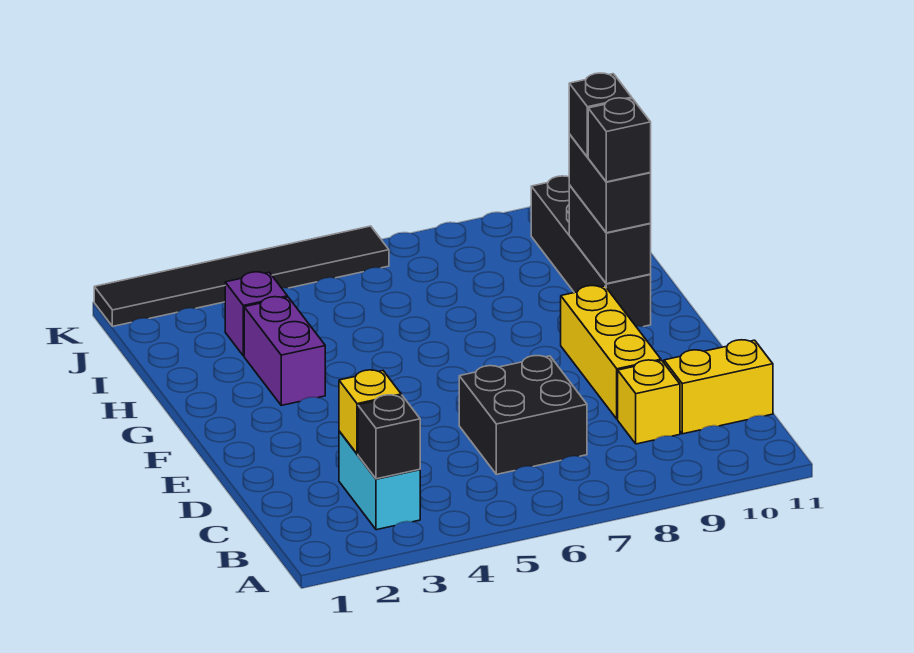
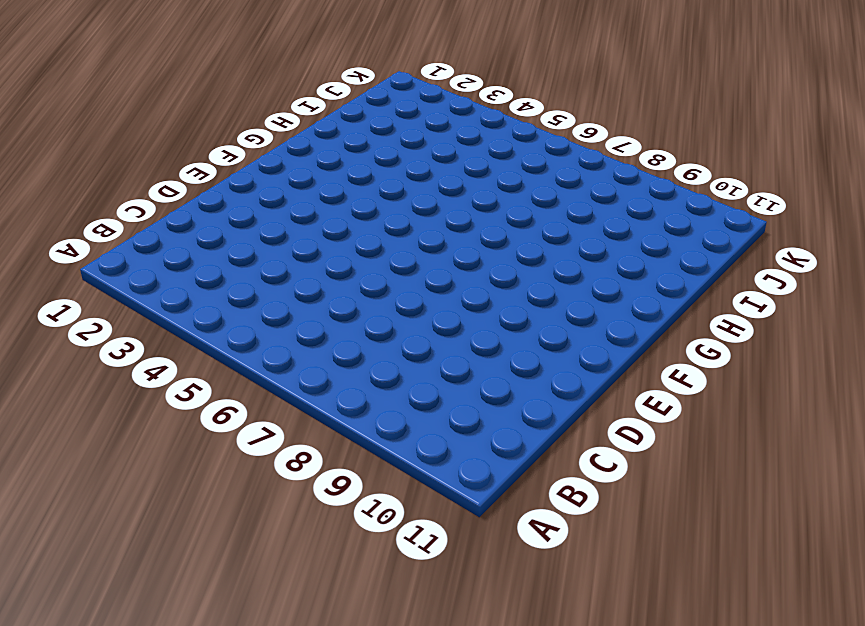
none -> cyan 1x2 brick [339,431,420,530]
none -> black 2x2 brick [459,356,587,474]
none -> yellow 1x1 brick [618,360,680,444]

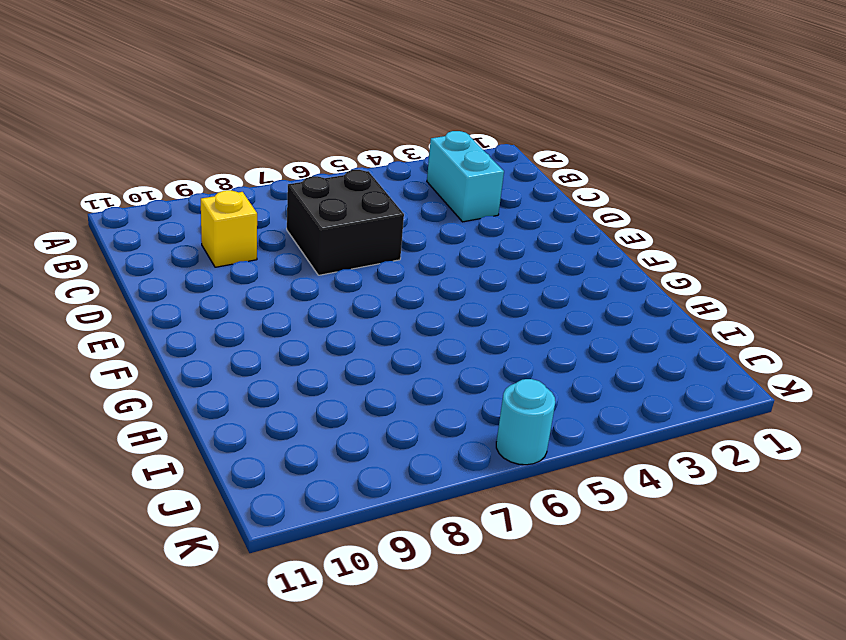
cyan 1x1 round brick [496,379,555,465] -> black 1x6 tile [94,226,389,326]
none -> yellow 1x2 brick [664,340,773,434]
none -> yellow 1x3 brick [561,286,661,419]
none -> purple 1x2 brick [244,297,325,405]

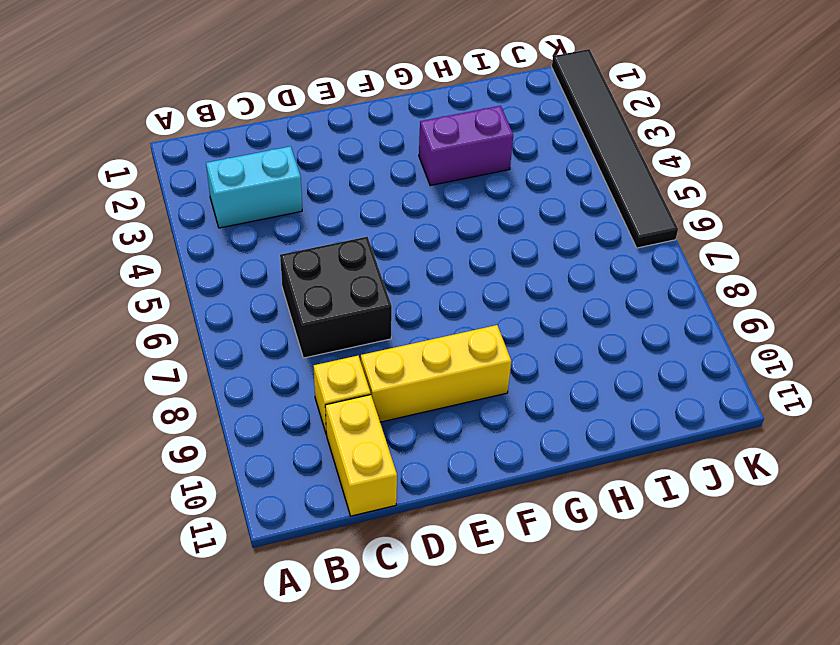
none -> black 1x4 brick [531,176,651,327]
none -> purple 1x1 brick [225,272,288,356]
none -> black 1x1 brick [358,395,420,479]

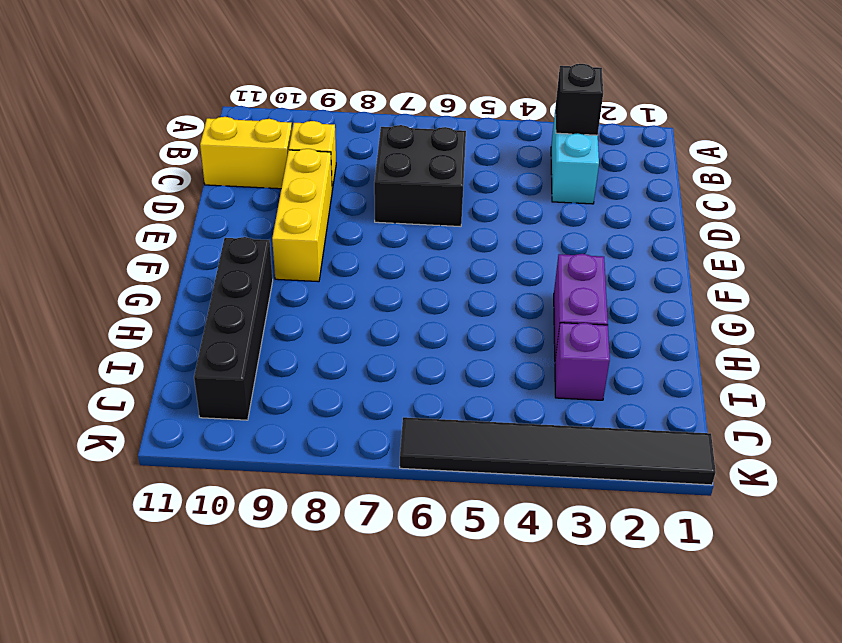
none -> yellow 1x1 brick [339,370,401,454]
none -> black 1x2 brick [569,185,651,284]
none -> black 1x2 brick [569,134,651,233]

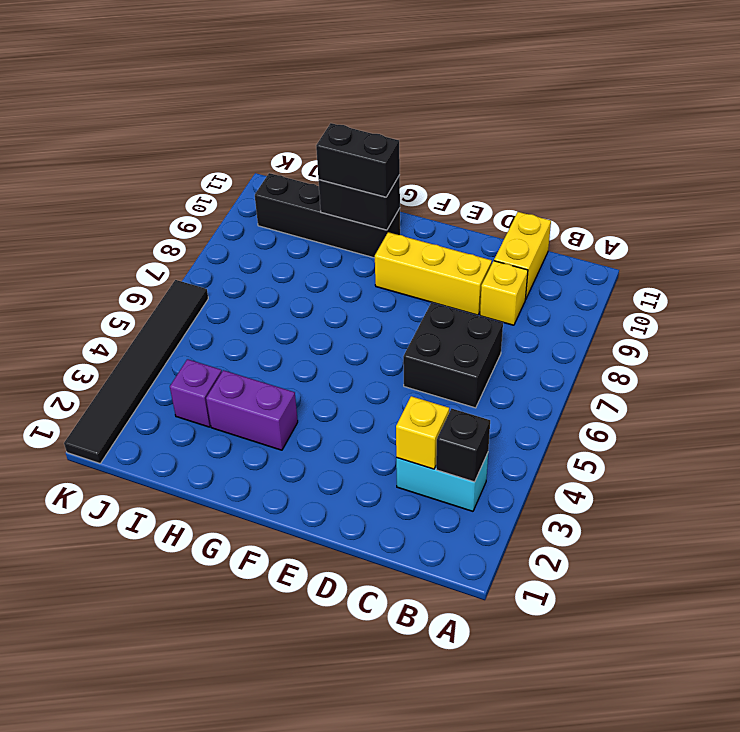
none -> black 1x1 brick [588,98,651,182]
none -> black 1x1 brick [569,73,632,157]

